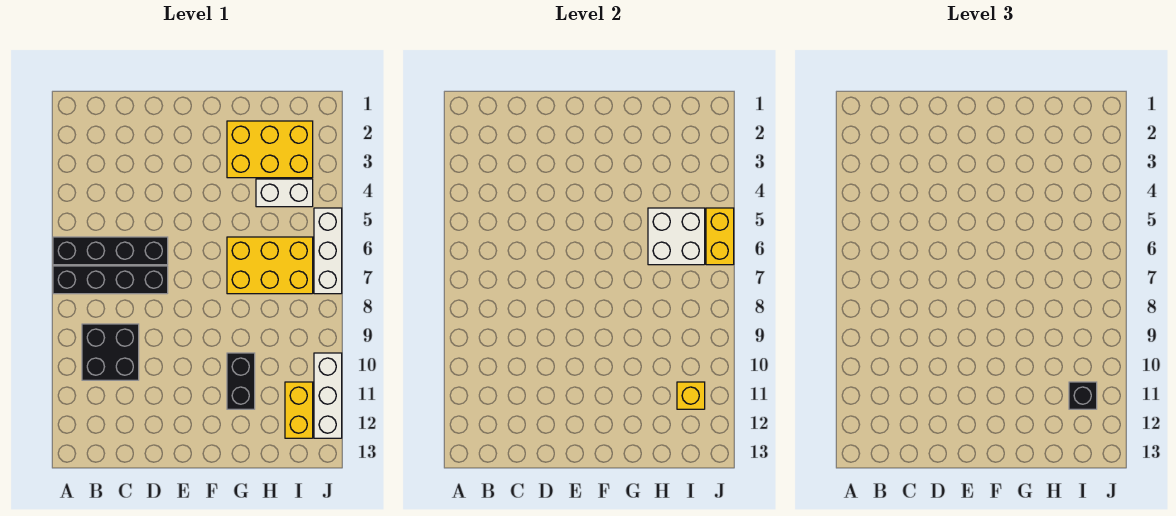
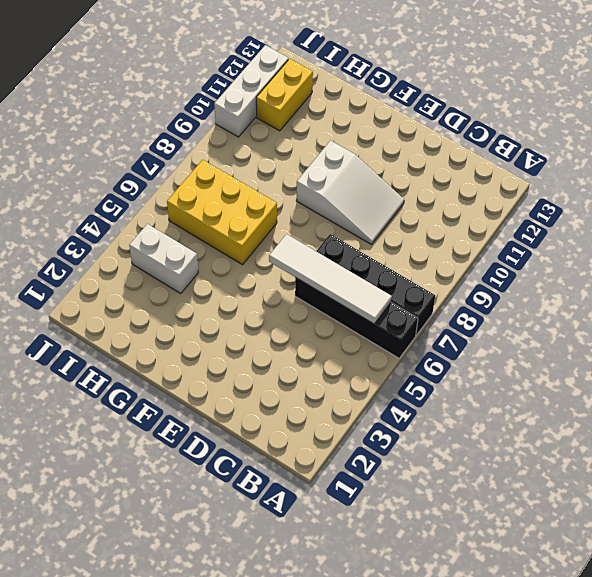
white 1x4 tile [269,234,392,324] -> none
white 2x3 slope [296,141,404,245] -> none
none -> black 2x2 brick [82,324,139,380]
none -> yellow 2x3 brick [227,121,313,178]
none -> black 1x2 brick [227,353,255,409]

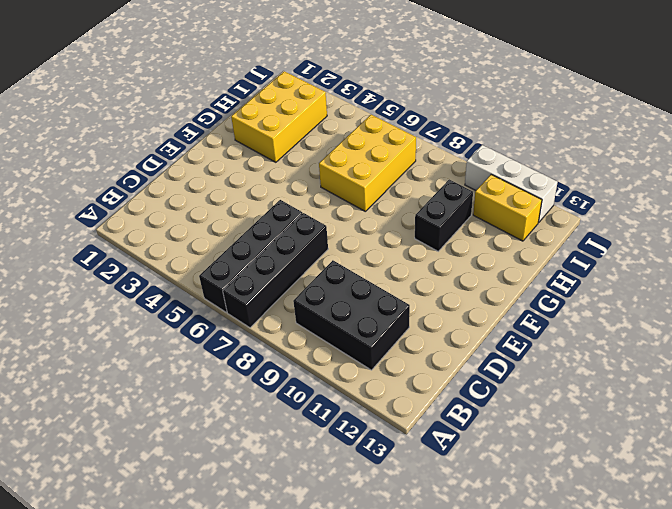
black 2x3 brick [293,260,410,370] -> black 2x2 brick [82,324,139,380]
black 1x2 brick [415,180,473,251] -> black 1x2 brick turned to [227,353,255,409]
none -> white 1x2 brick [256,179,313,207]
none -> white 1x3 brick [314,208,342,294]
none -> white 2x2 brick [648,208,705,265]

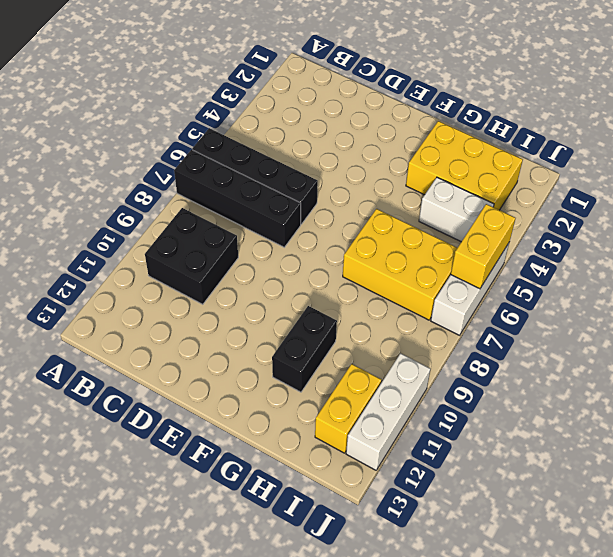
none -> white 2x2 brick [648,208,705,265]
none -> yellow 1x1 brick [677,382,705,409]
none -> black 1x1 brick [1069,382,1097,409]

